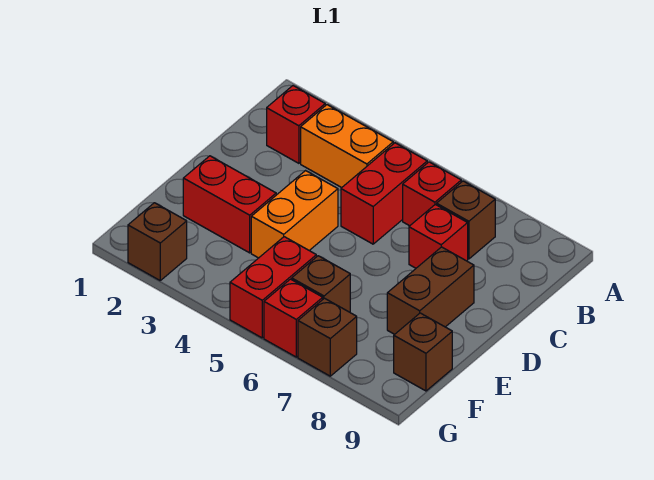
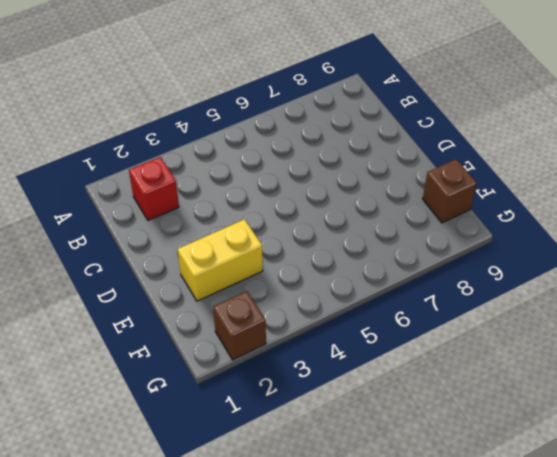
yellow 1x2 brick [178,219,263,301] -> red 1x2 brick [183,156,276,253]
none -> orange 1x2 brick [301,105,393,188]
none -> red 1x2 brick [341,143,427,244]
none -> red 1x1 brick [403,162,461,226]

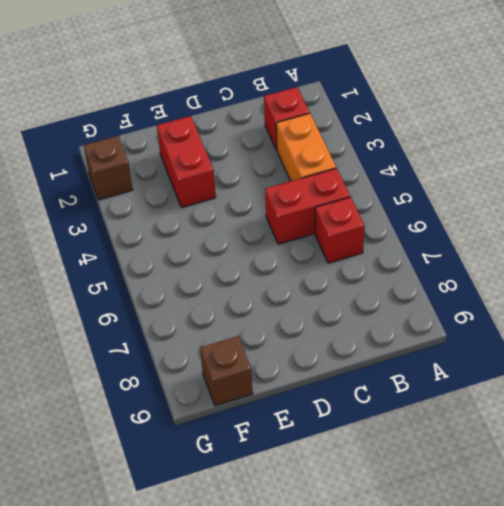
none -> brown 1x1 brick [437,181,495,259]
none -> red 1x1 brick [409,205,468,268]
none -> orange 1x2 brick [251,171,338,258]

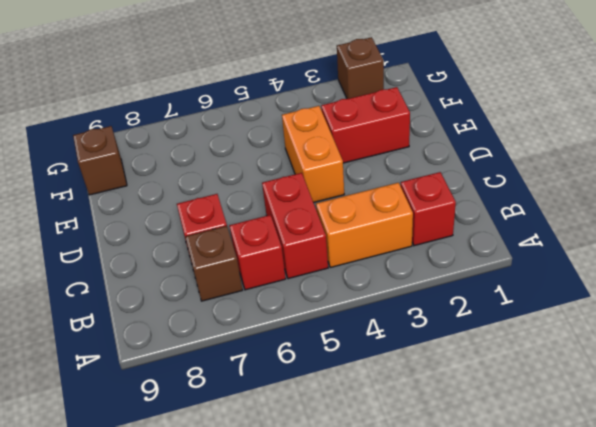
none -> brown 1x2 brick [387,247,474,334]
none -> red 1x2 brick [230,237,316,338]
none -> brown 1x1 brick [292,256,350,312]

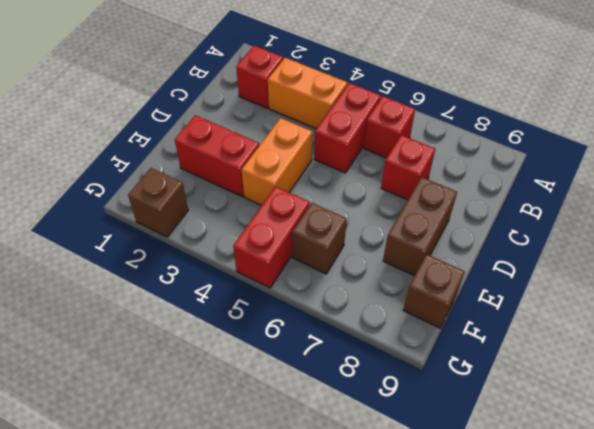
none -> brown 1x1 brick [437,181,495,259]
none -> red 1x1 brick [264,279,323,357]
none -> brown 1x1 brick [298,298,357,376]

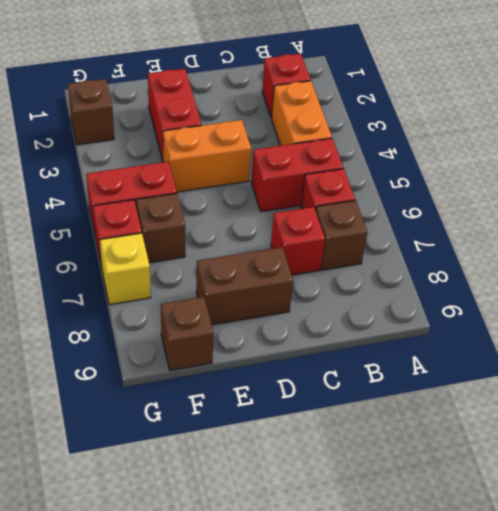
yellow 1x1 brick [100,233,151,305] -> brown 1x1 brick [298,298,357,376]

